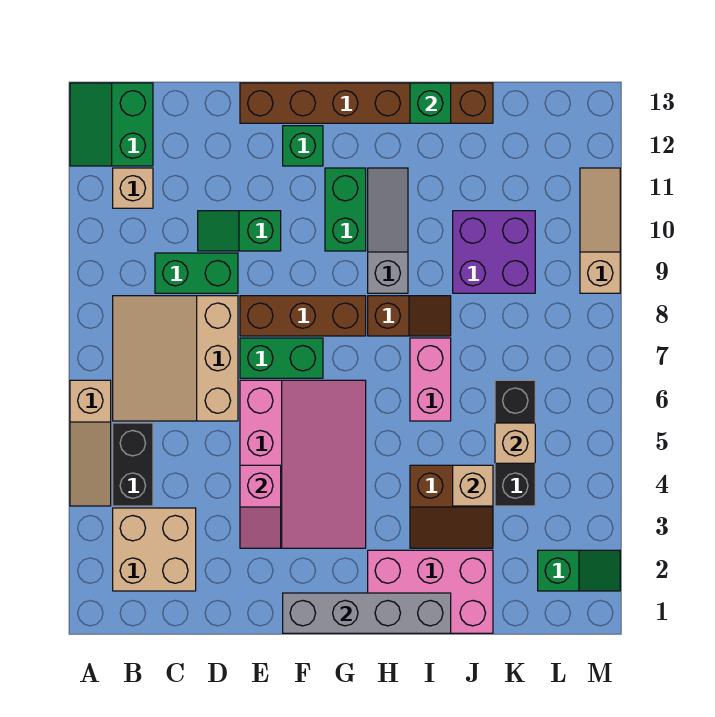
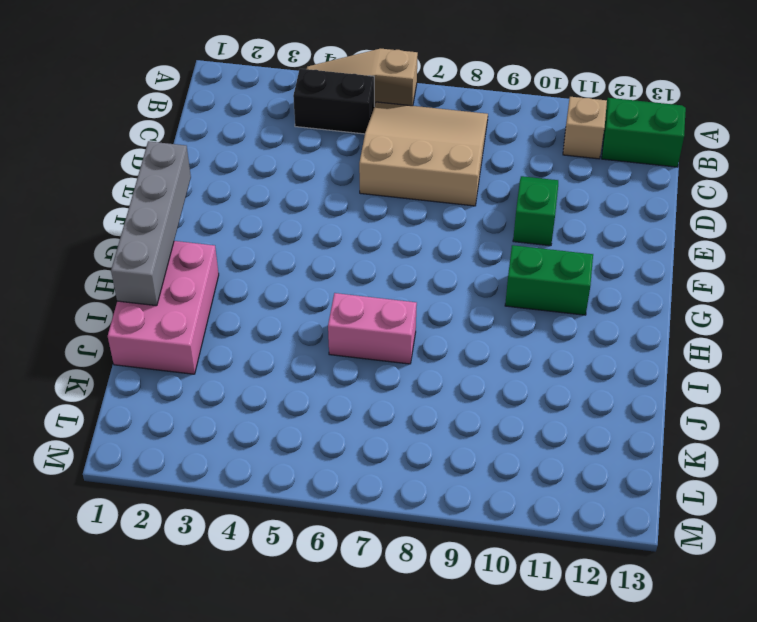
none -> tan 2x2 brick [113,508,196,591]
none -> green 1x2 brick [155,253,238,293]
none -> pink 3x4 slope [240,380,366,548]

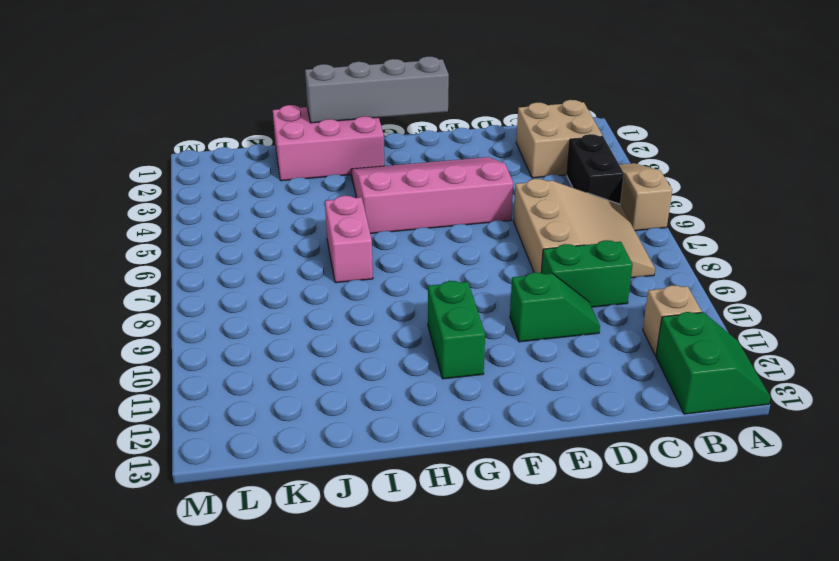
pink 3x4 slope [351,157,513,234] -> pink 3x4 slope turned to [240,380,366,548]
none -> green 1x2 brick [240,338,323,378]
none -> brown 1x3 brick [240,296,366,336]
none -> brown 1x6 brick [240,83,493,123]

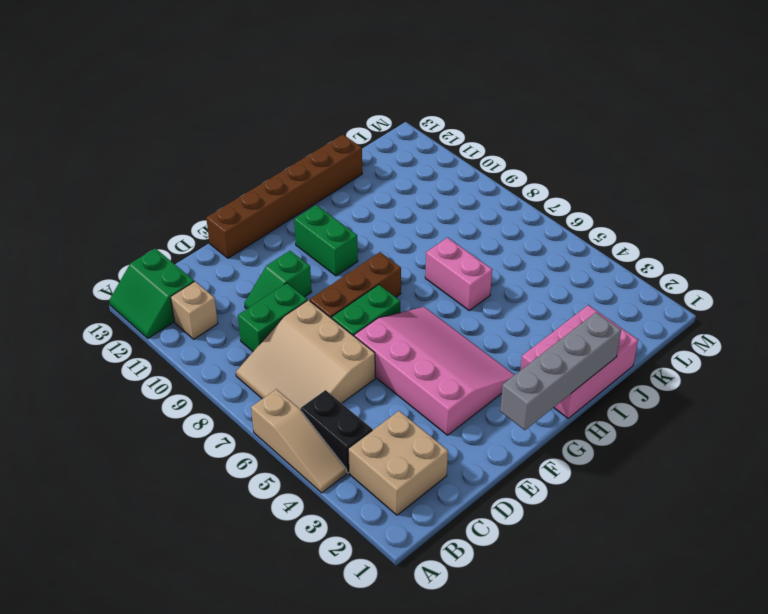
none -> green 1x1 brick [283,126,323,166]
none -> brown 1x2 slope [368,296,451,336]
none -> grey 1x3 slope [368,168,408,293]

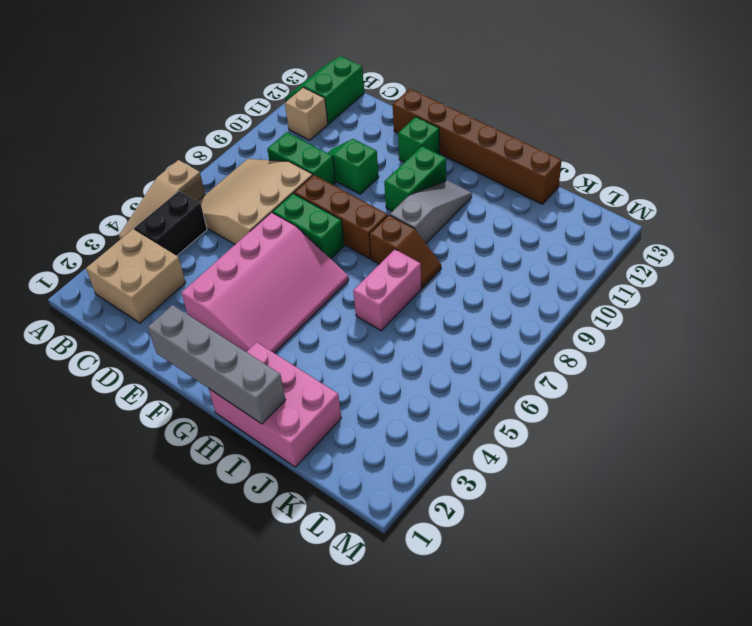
none -> brown 2x2 slope [410,465,493,548]
none -> purple 2x2 brick [453,211,535,293]
none -> black 1x3 brick [495,380,535,506]

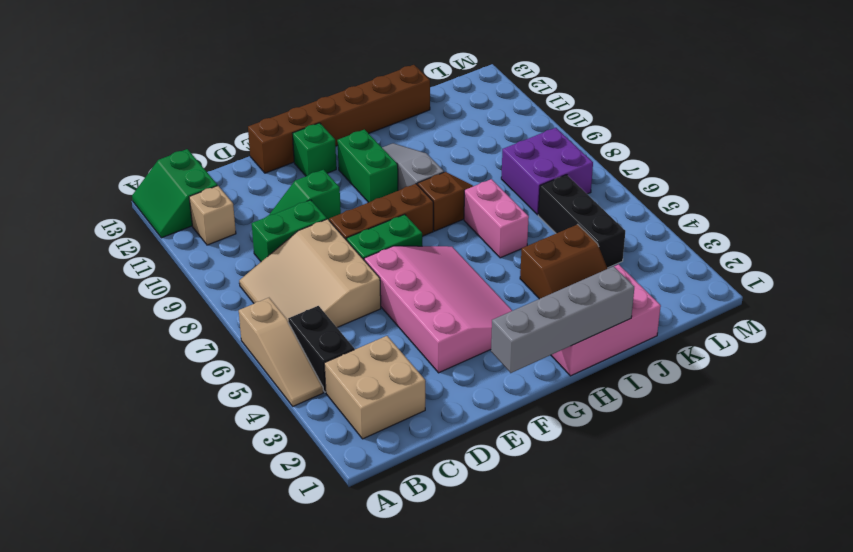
purple 2x2 brick [501,128,593,215] -> purple 2x2 brick moved to [453,211,535,293]
none -> green 1x2 slope [538,550,620,591]
none -> tan 1x3 slope [580,168,620,293]
none -> pink 1x2 slope [240,465,281,548]

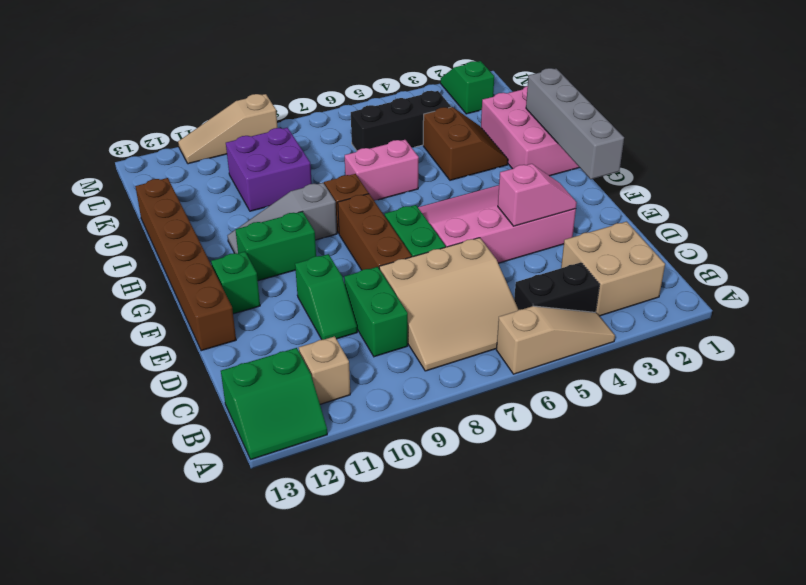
none -> green 1x1 brick [410,83,451,123]
none -> tan 1x1 brick [453,465,493,506]
none -> tan 1x1 brick [495,423,535,463]

